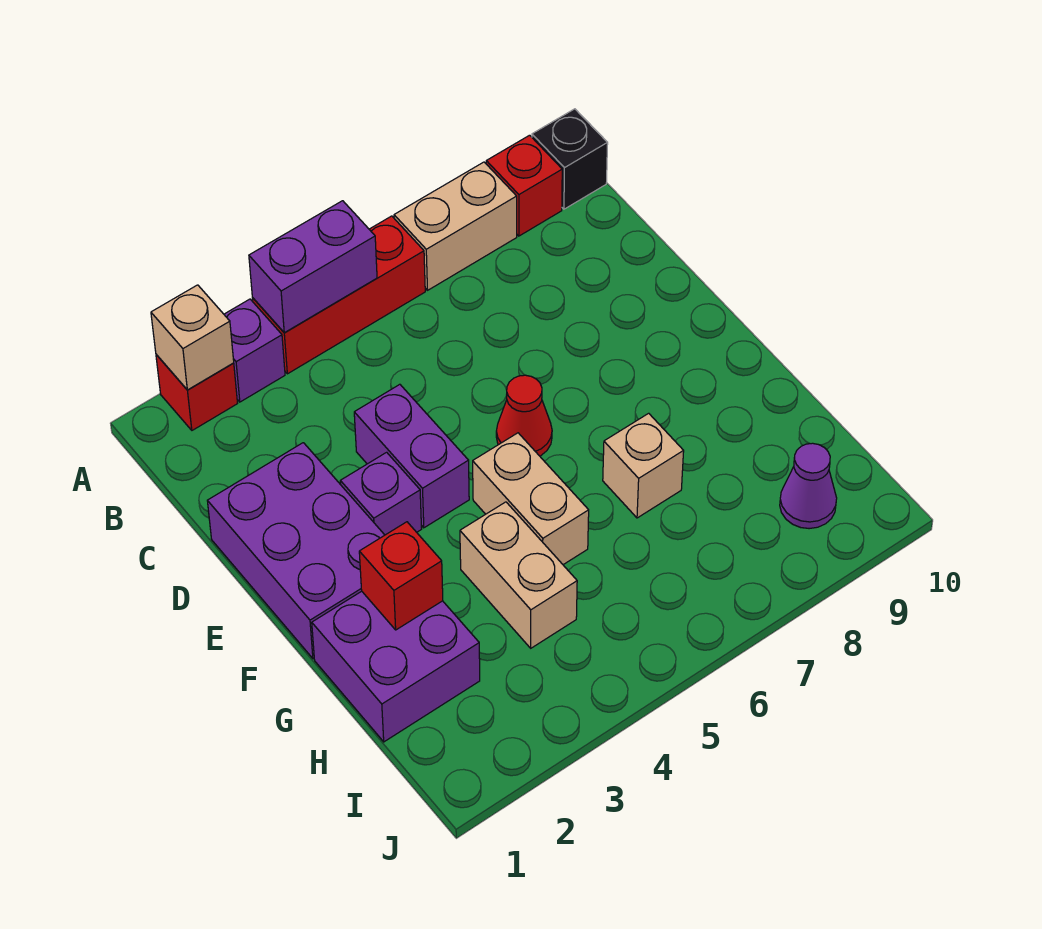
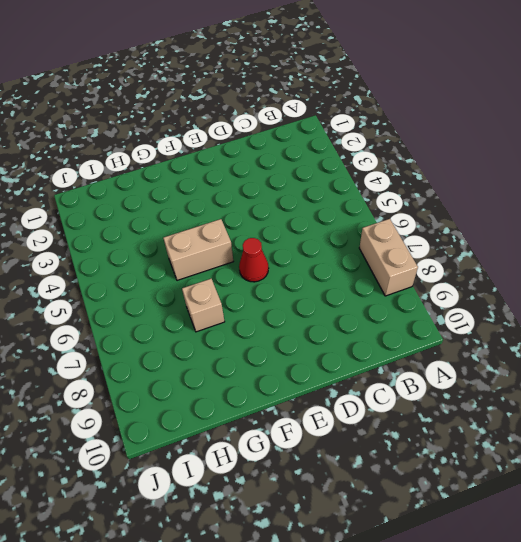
none -> red 1x1 brick [156,355,238,430]
none -> purple 1x1 brick [224,299,285,402]
none -> red 1x3 brick [253,216,425,374]

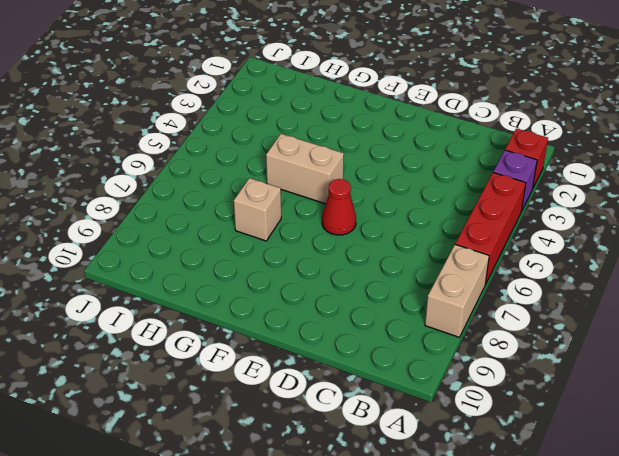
none -> red 1x1 brick [486,135,562,236]
none -> black 1x1 brick [532,109,608,209]
none -> purple 2x3 brick [207,443,384,659]

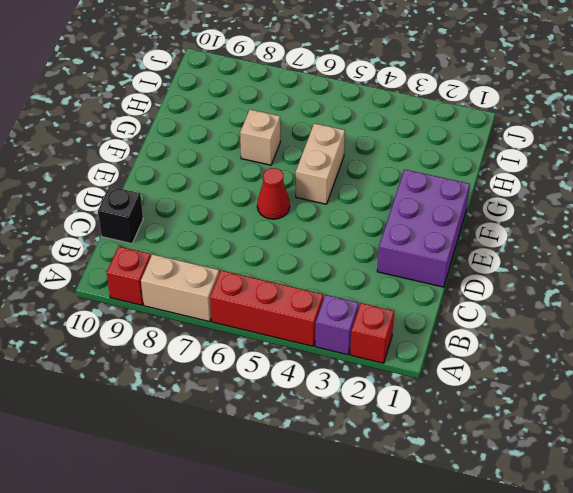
black 1x1 brick [98,186,143,244] -> black 1x1 brick moved to [532,109,608,209]
none -> purple 1x2 brick [354,384,469,528]
none -> purple 1x1 brick [340,452,422,535]
none -> purple 2x2 brick [312,591,480,742]

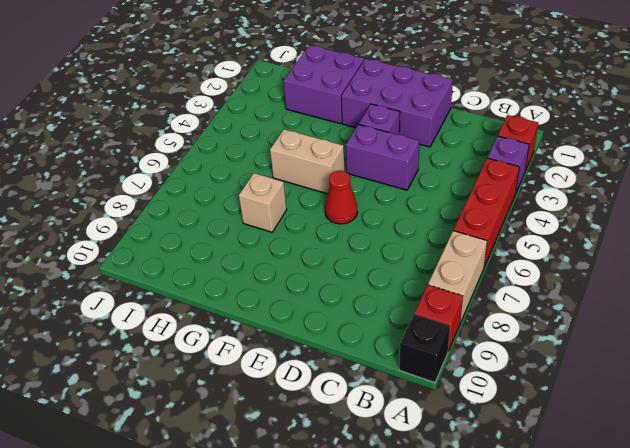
none -> tan 1x2 brick [460,502,577,648]
none -> purple 1x1 cone [780,443,837,529]
none -> tan 1x1 brick [151,285,234,390]

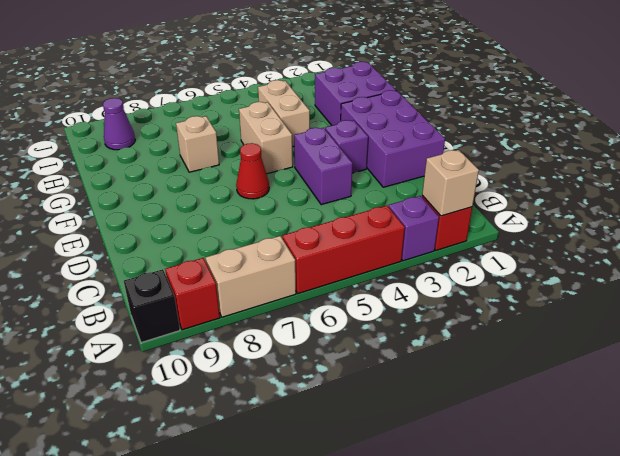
none -> purple 1x2 brick [249,201,377,333]
none -> red 1x1 brick [359,522,443,630]

